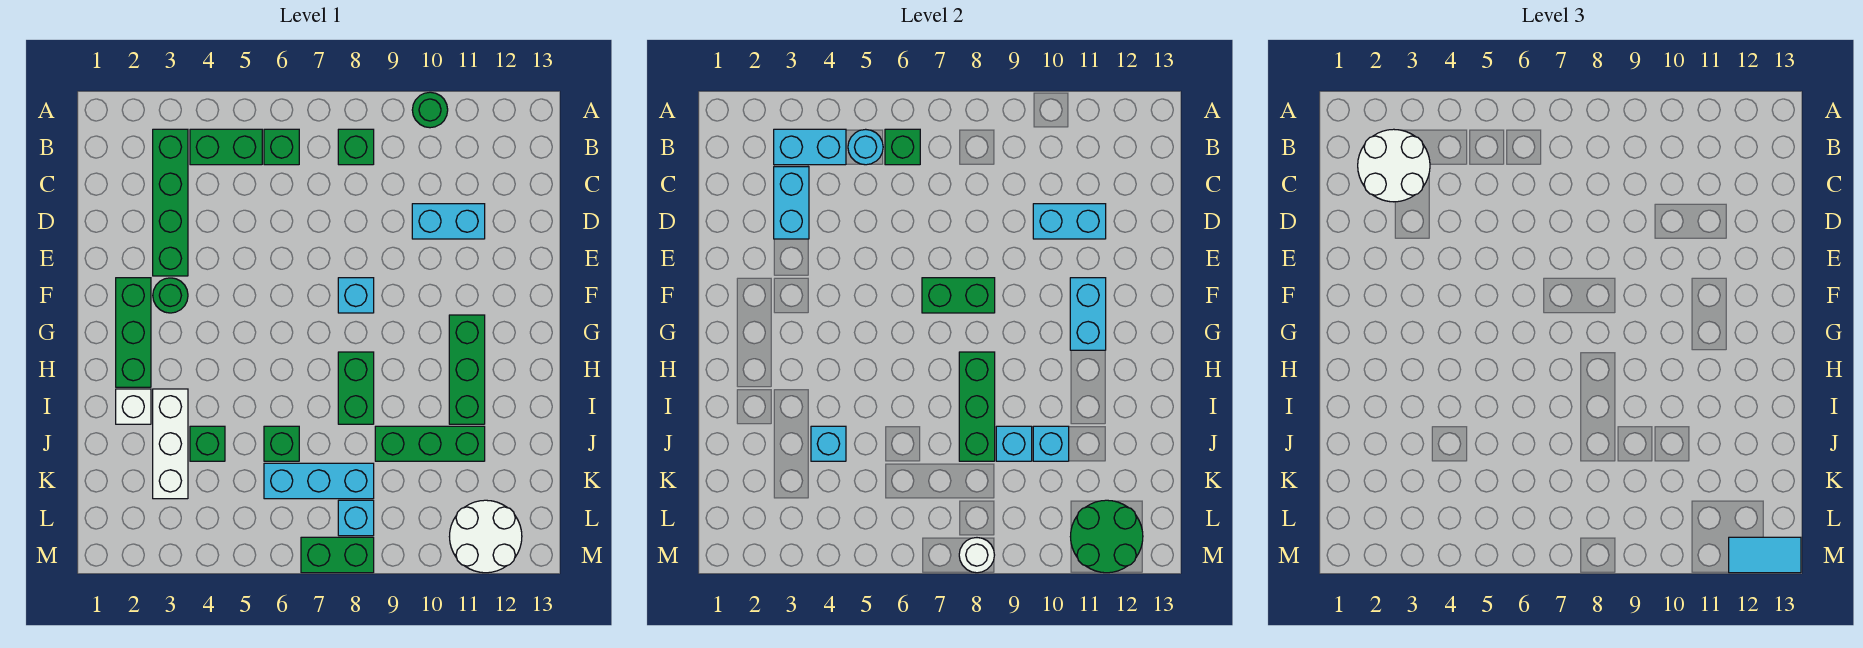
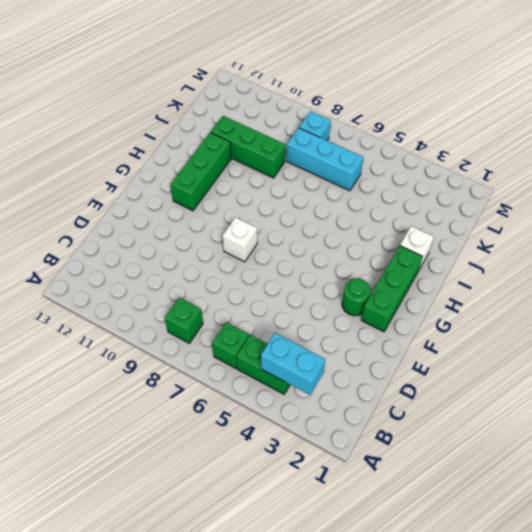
white 1x1 brick [223,217,257,262] -> cyan 1x1 brick [338,278,374,313]
none -> green 1x1 round brick [412,92,448,128]
none -> green 1x4 brick [153,129,188,276]
none -> cyan 1x2 brick [412,204,485,239]
none -> green 1x2 brick [338,352,374,424]

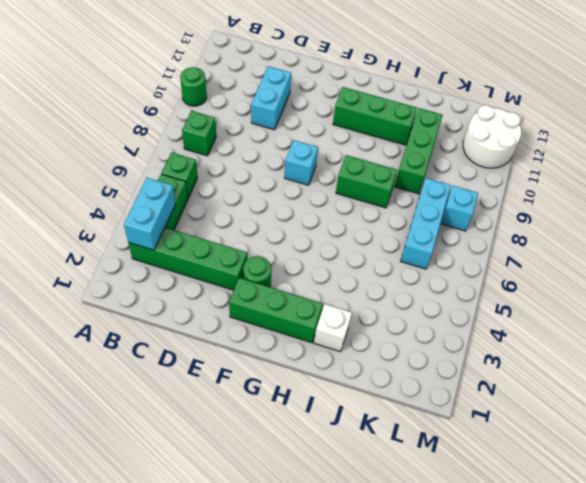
none -> white 1x3 brick [153,389,188,499]
none -> green 1x1 brick [190,426,225,461]
none -> green 1x1 brick [264,426,299,461]
none -> green 1x2 brick [301,537,374,573]

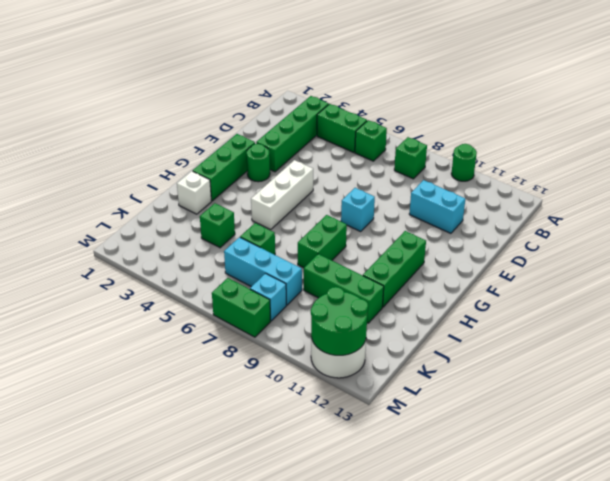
white 1x3 brick [251,160,313,230] -> white 1x3 brick moved to [153,389,188,499]
none -> cyan 1x2 brick [774,129,846,165]
none -> cyan 1x1 round brick [848,129,883,165]
none -> green 1x1 brick [885,129,920,165]
none -> cyan 1x2 brick [774,167,809,239]

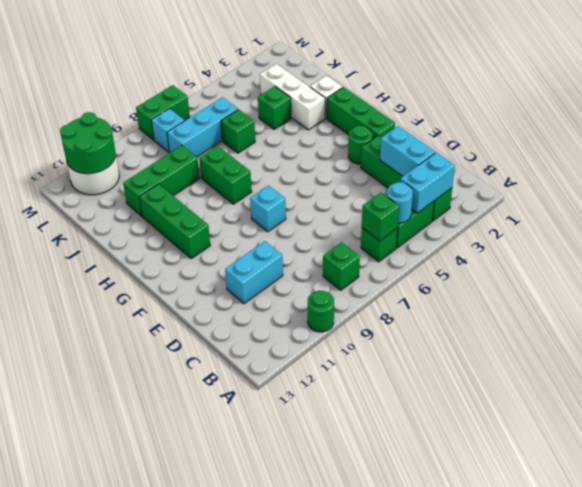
none -> cyan 1x2 brick [1033,204,1106,239]
none -> green 1x2 brick [922,278,995,313]
none -> cyan 1x2 brick [1070,278,1106,350]
none -> green 1x3 brick [959,352,995,461]

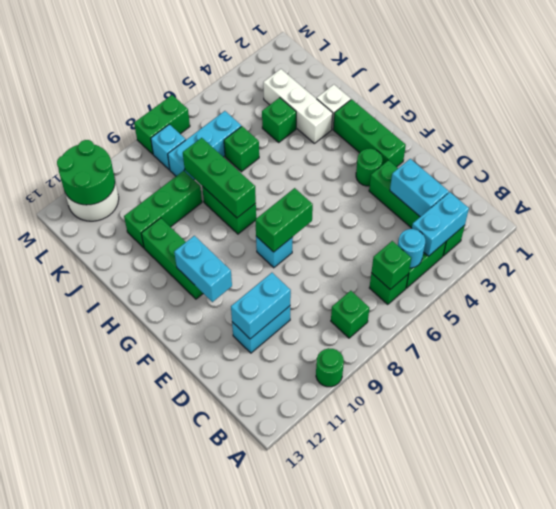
none -> cyan 1x1 brick [811,426,846,461]
none -> cyan 1x1 brick [996,426,1032,461]
none -> cyan 1x1 brick [1033,426,1069,461]
none -> white 1x1 round brick [959,538,994,573]

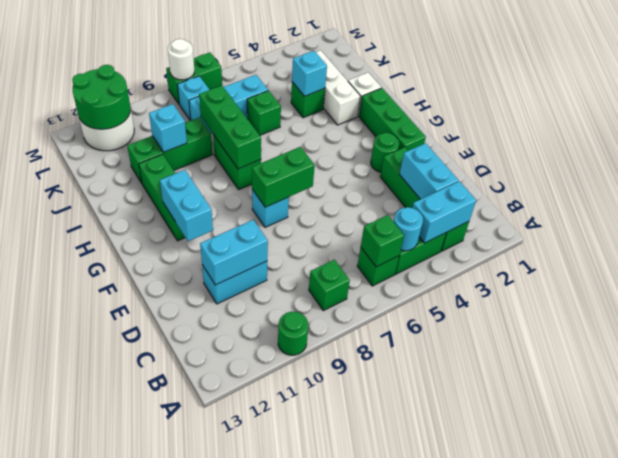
none -> cyan 1x1 brick [996,426,1032,461]
none -> white 2x2 round brick [1358,129,1430,202]
none -> cyan 1x2 tile [1729,537,1801,573]

